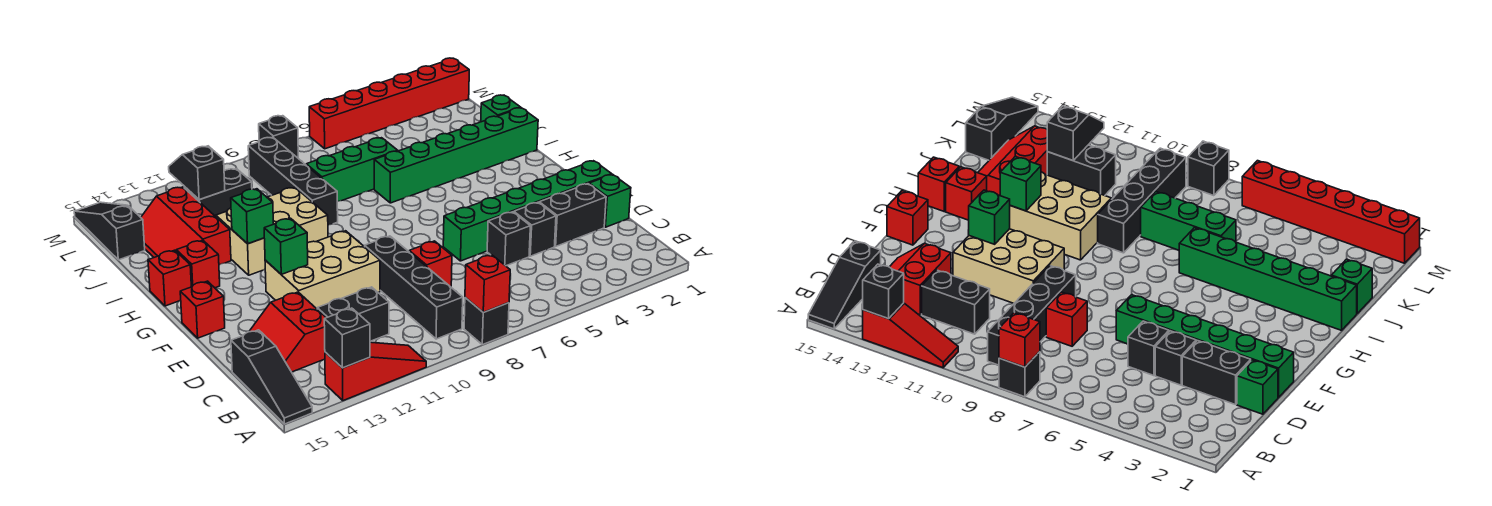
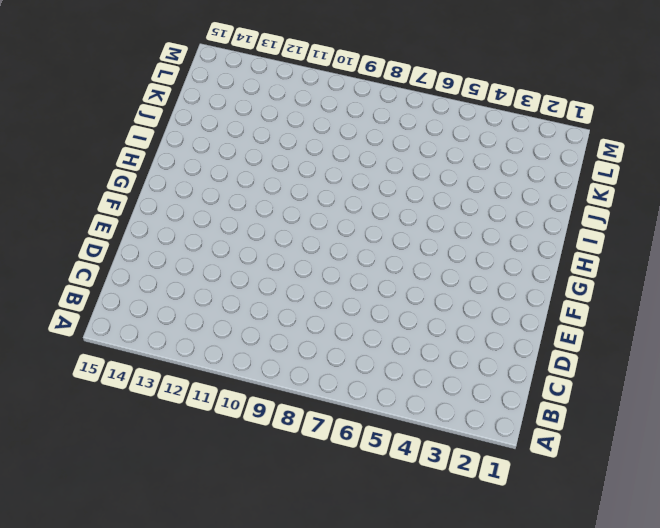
none -> black 1x1 brick [464,298,509,345]
none -> red 1x3 slope [325,342,426,401]
none -> black 1x3 slope [231,330,312,424]
none -> black 1x4 brick [365,236,463,339]

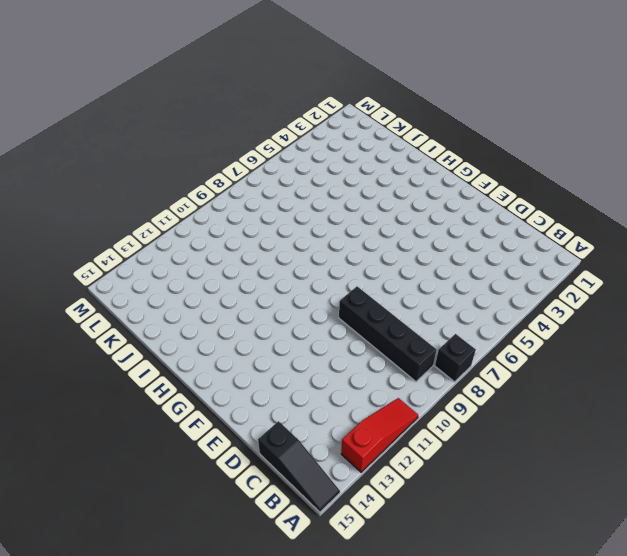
none -> black 1x2 brick [317,287,389,341]
none -> red 2x2 slope [249,292,326,372]
none -> green 1x1 brick [589,174,631,227]
none -> black 1x2 brick [539,184,606,246]

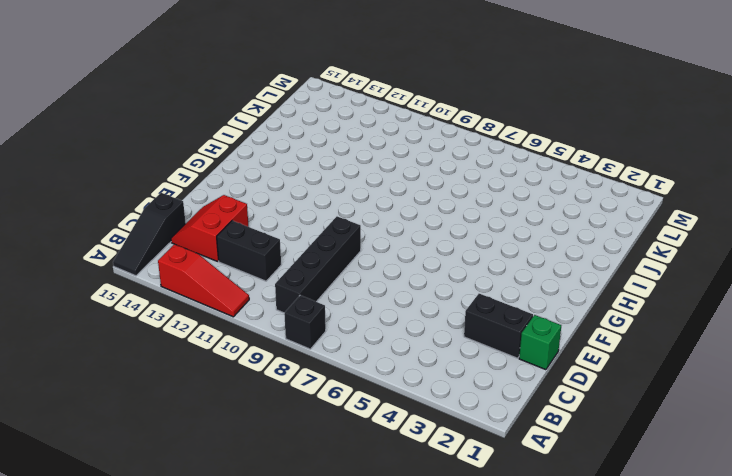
none -> black 1x1 brick [514,202,556,256]
none -> black 1x1 brick [487,212,530,266]
none -> red 1x1 brick [409,241,452,287]
none -> green 1x6 brick [443,161,612,261]

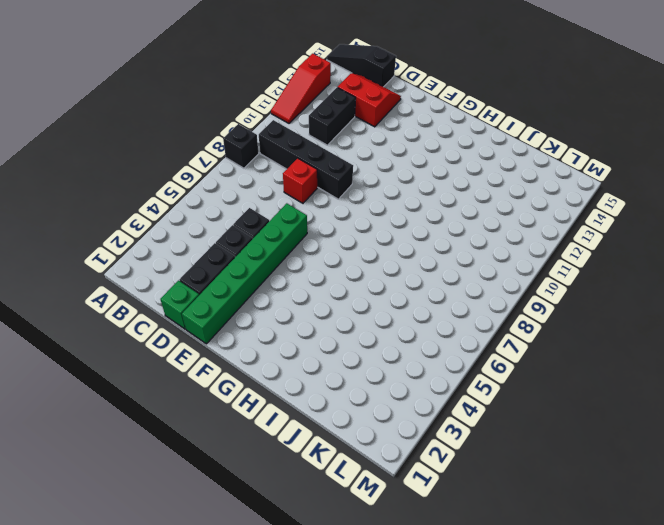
none -> tan 2x3 brick [265,231,380,309]
none -> red 1x1 brick [180,281,225,338]
none -> tan 2x3 brick [216,187,328,275]
none -> red 1x1 brick [176,240,220,288]

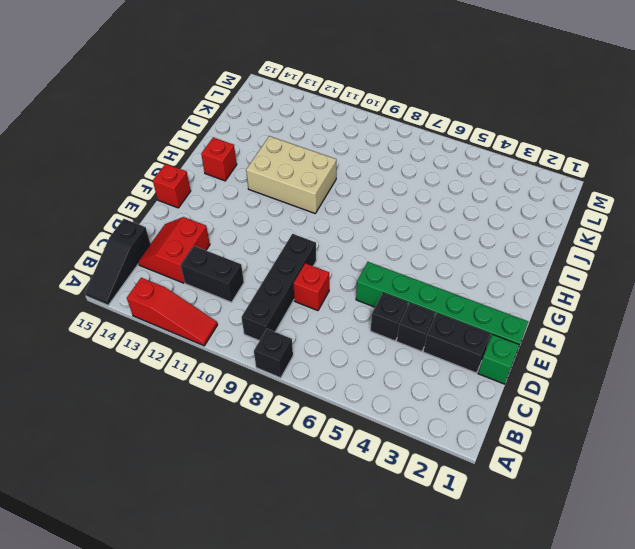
none -> tan 2x3 brick [265,231,380,309]
none -> red 1x1 brick [148,250,191,306]
none -> green 1x6 brick [374,108,538,203]
none -> black 1x4 brick [248,137,338,225]

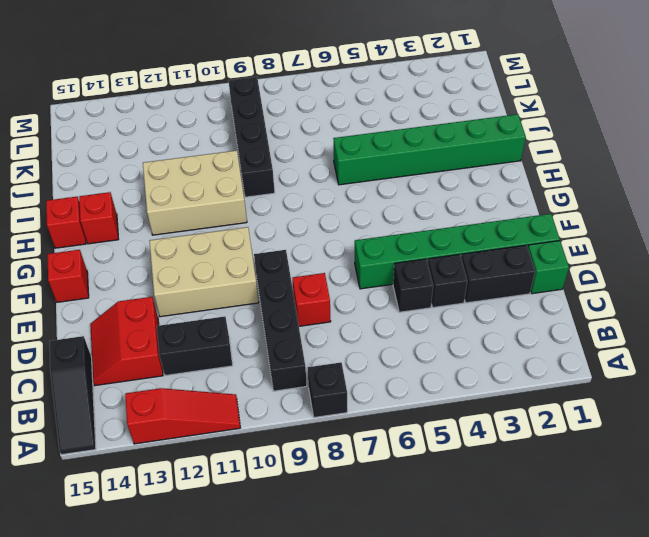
none -> red 2x3 slope [141,187,231,265]
none -> green 1x1 brick [481,95,521,122]
none -> green 1x3 brick [306,138,398,202]
none -> black 1x2 brick [184,168,252,217]

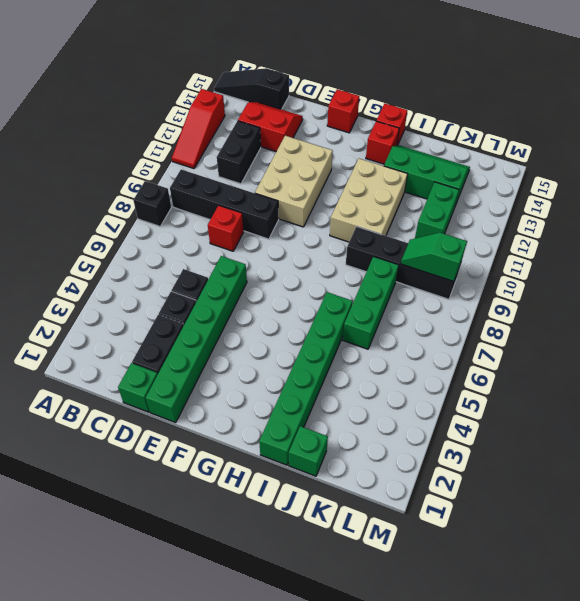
green 2x3 slope [384,145,470,205] -> red 2x3 slope [141,187,231,265]
green 1x2 slope [401,233,467,282] -> none
green 1x2 brick [415,182,459,238] -> black 1x2 brick [184,168,252,217]
none -> black 1x3 slope [74,202,145,260]
none -> red 1x6 brick [309,58,469,149]
none -> black 1x1 brick [259,116,298,158]
none -> red 1x1 brick [465,255,510,312]

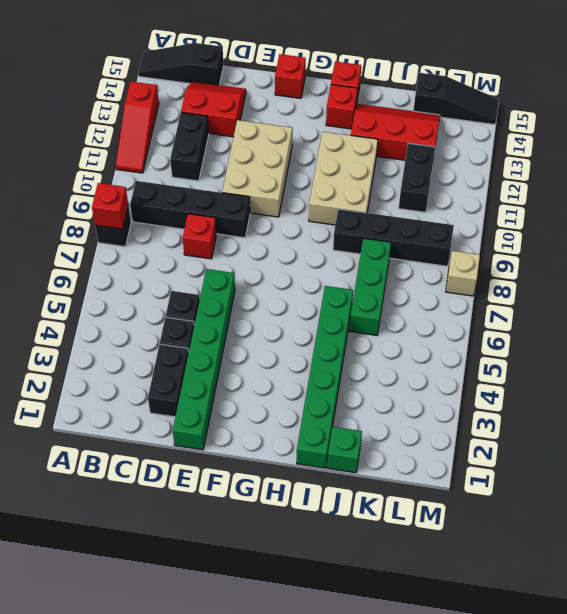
tan 1x1 brick [446,251,480,296] -> black 1x1 brick [259,116,298,158]
none -> green 1x1 brick [589,174,631,227]
none -> red 1x6 brick [309,58,469,149]
none -> black 1x1 brick [324,308,370,368]
none -> green 1x1 brick [264,218,308,274]

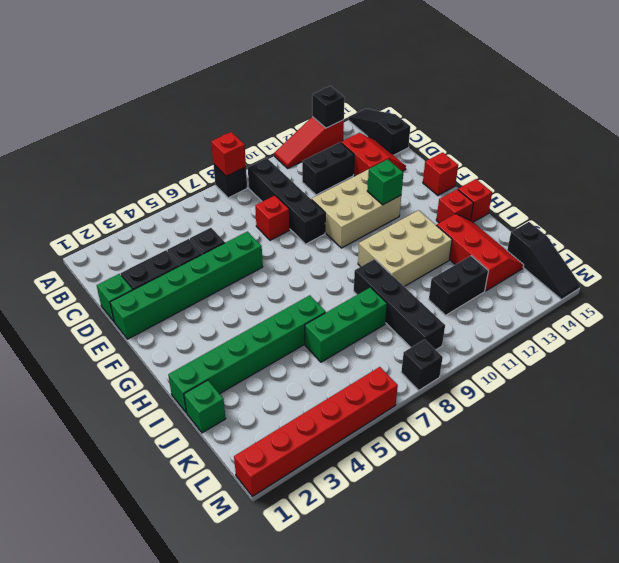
none -> green 1x1 brick [231,189,273,244]
none -> black 1x2 slope [169,146,225,200]

